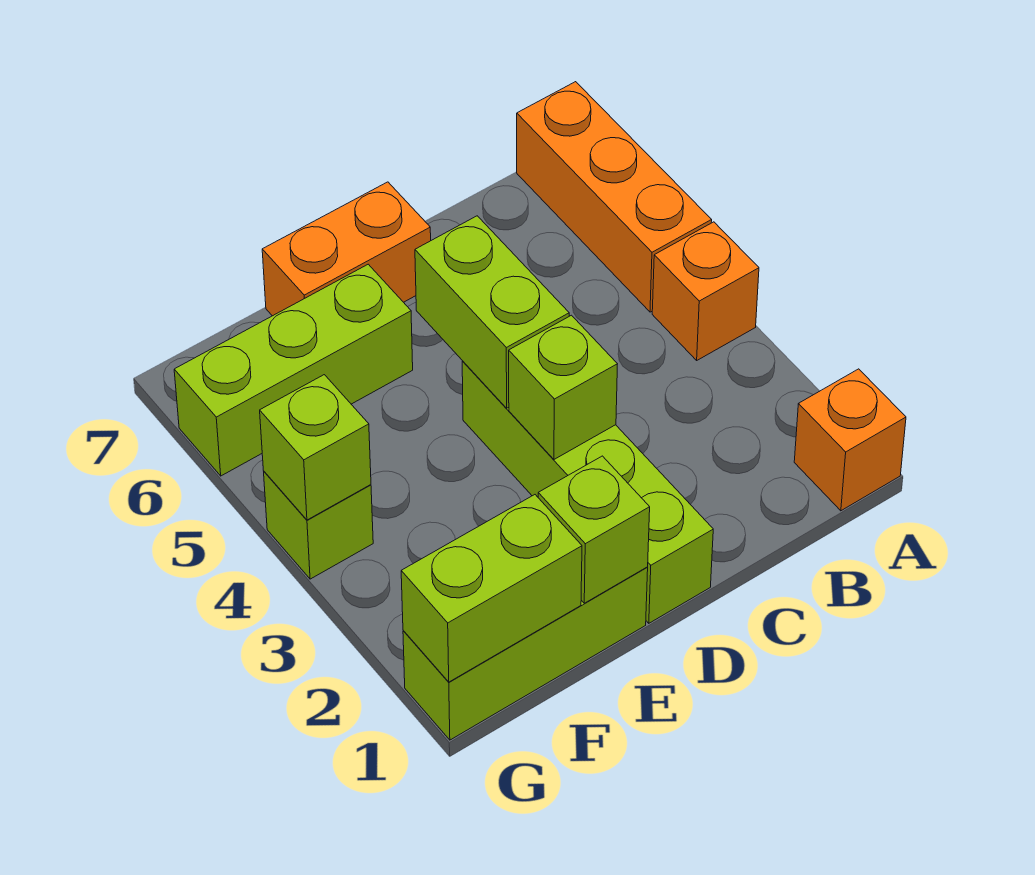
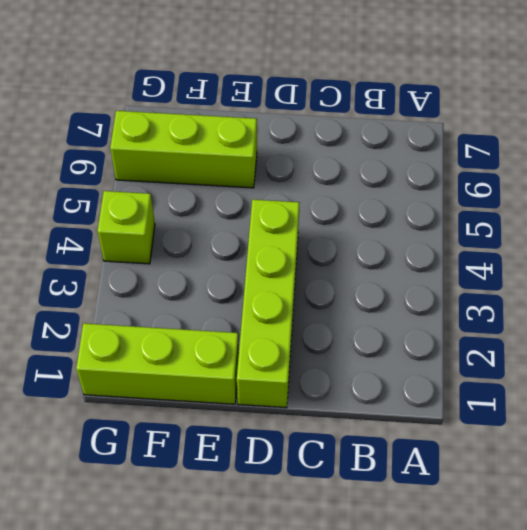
none -> orange 1x1 brick [794,369,906,511]
none -> orange 1x1 brick [652,222,759,360]
none -> orange 1x3 brick [517,82,712,312]

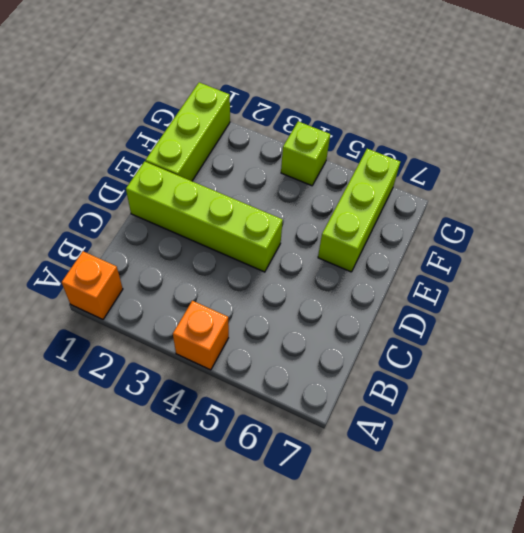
none -> orange 1x3 brick [517,82,712,312]
none -> orange 1x2 brick [262,182,431,316]
none -> lime 1x1 brick [509,315,617,459]

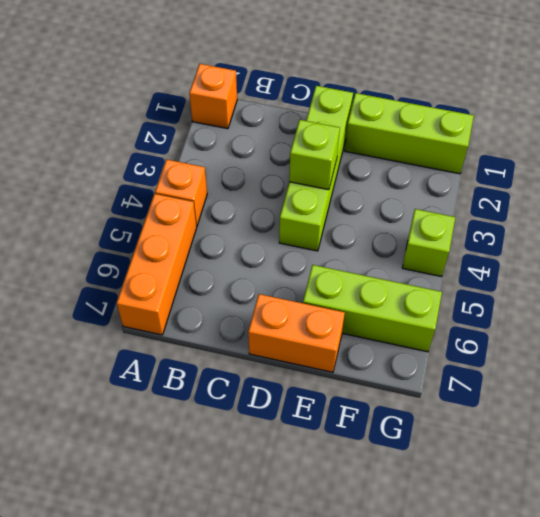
none -> lime 1x2 brick [415,216,569,408]
none -> lime 1x1 brick [538,456,650,603]
none -> lime 1x2 brick [401,495,582,682]

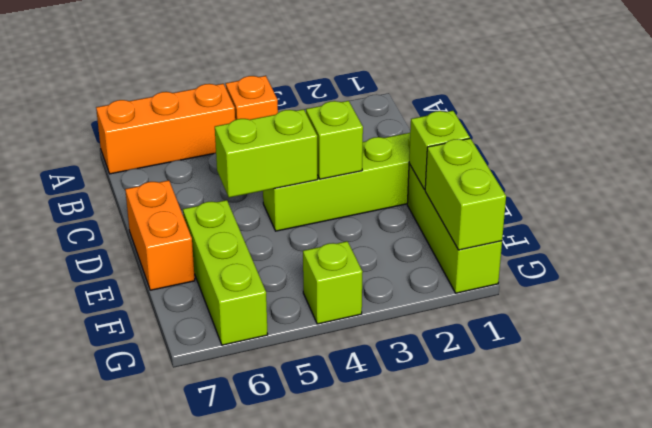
none -> orange 1x1 brick [794,369,906,511]
none -> lime 1x1 brick [260,375,371,520]

